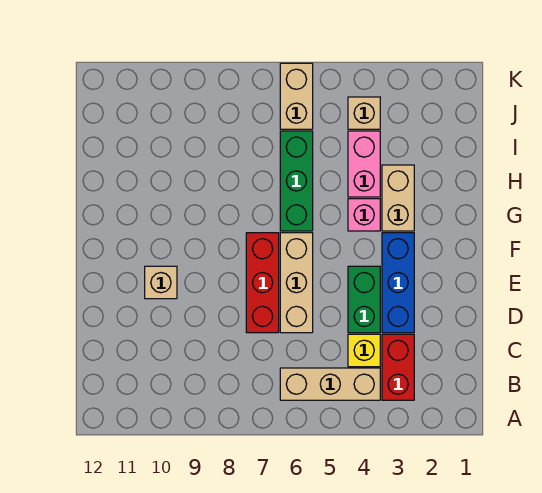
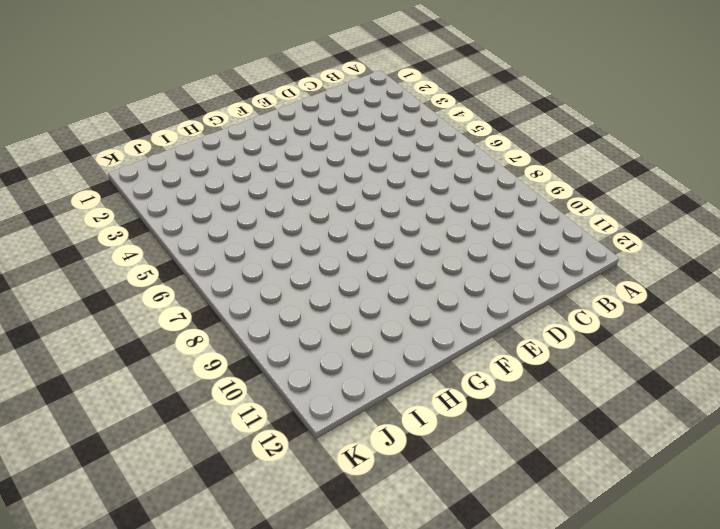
none -> red 1x2 brick [382,334,414,400]
none -> tan 1x3 brick [280,368,380,400]
none -> yellow 1x1 brick [348,334,380,367]

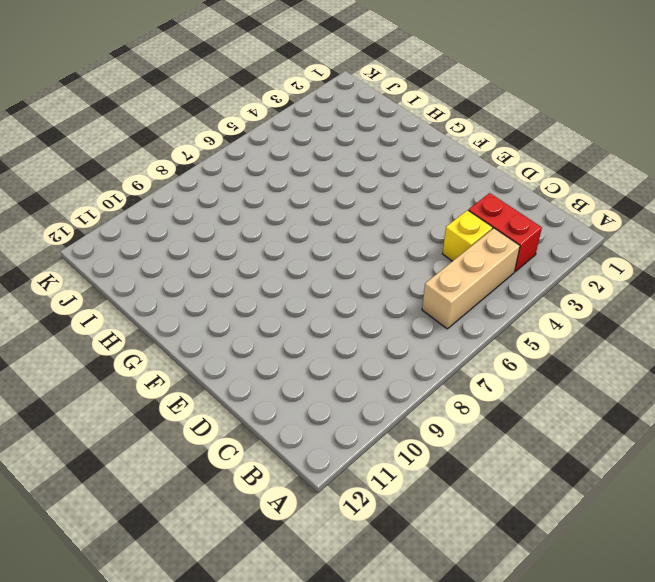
none -> blue 1x3 brick [382,233,414,333]
none -> green 1x2 brick [348,266,380,333]
none -> tan 1x3 brick [280,233,313,333]

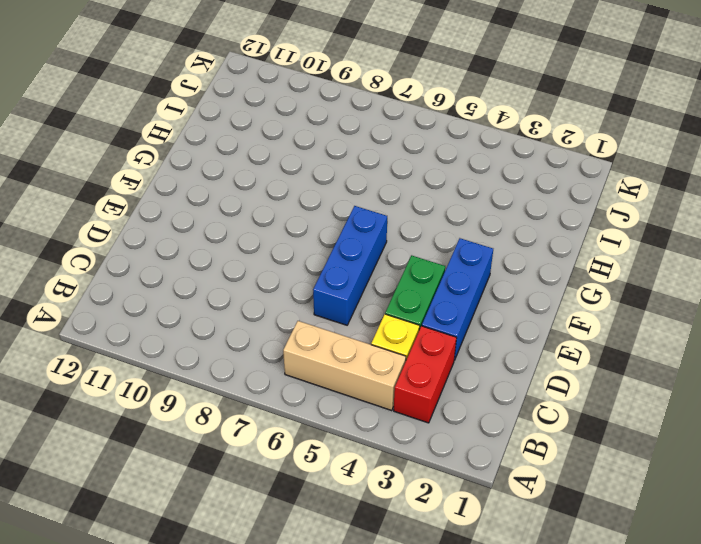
blue 1x3 brick [313,206,387,325] -> tan 1x3 brick [280,233,313,333]
none -> red 1x3 brick [246,233,279,333]
none -> tan 1x1 brick [145,266,177,299]
none -> tan 1x2 brick [382,165,414,231]

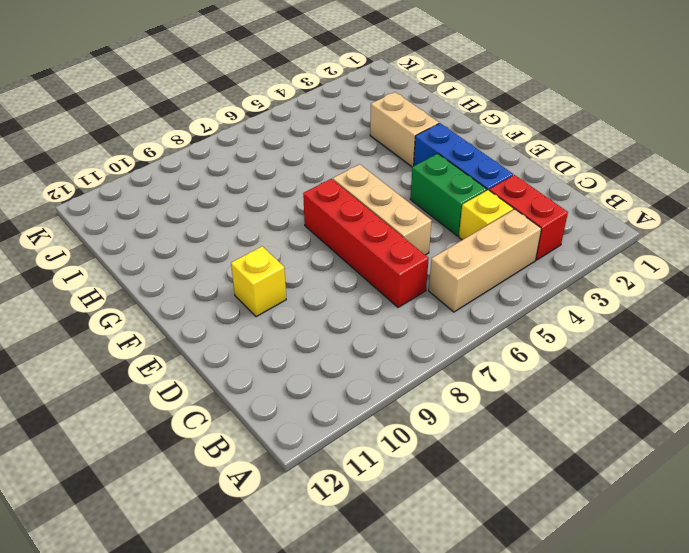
red 1x4 brick [303,179,429,307] -> red 1x3 brick [246,233,279,333]
yellow 1x1 brick [231,246,286,317] -> tan 1x1 brick [145,266,177,299]
none -> pink 1x1 brick [348,199,380,231]
none -> green 1x3 brick [280,131,313,231]
none -> pink 1x2 brick [348,131,380,197]

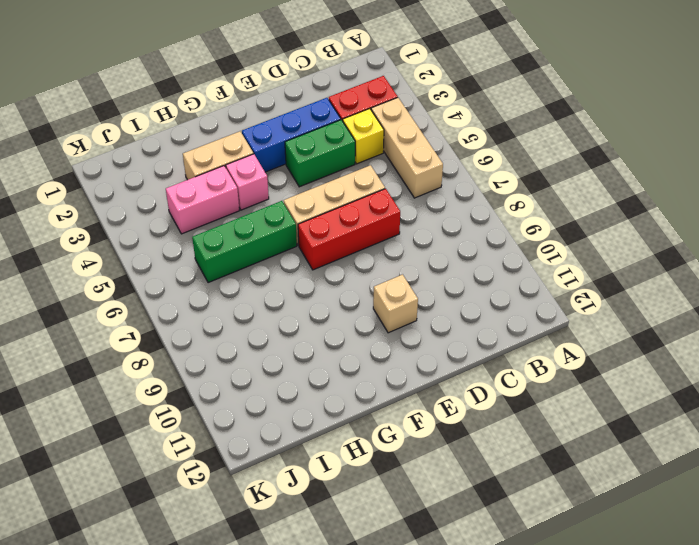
none -> tan 1x1 brick [348,97,380,129]
none -> tan 1x2 brick [280,63,313,129]

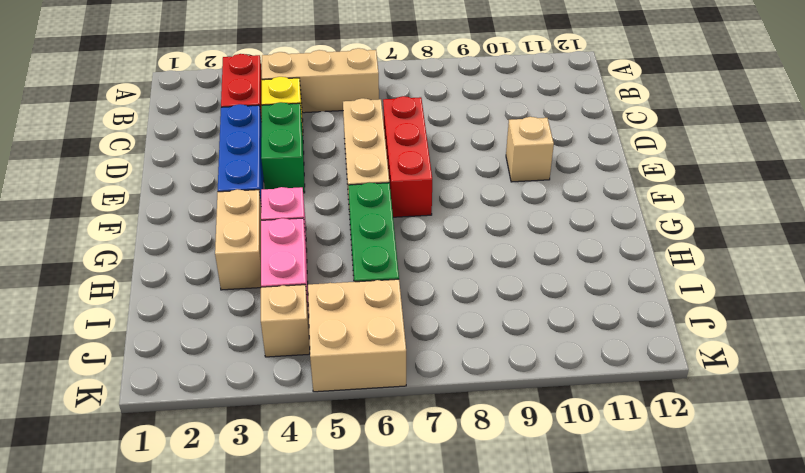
tan 2x2 brick [308,279,406,392] -> tan 1x2 brick [280,63,313,129]

